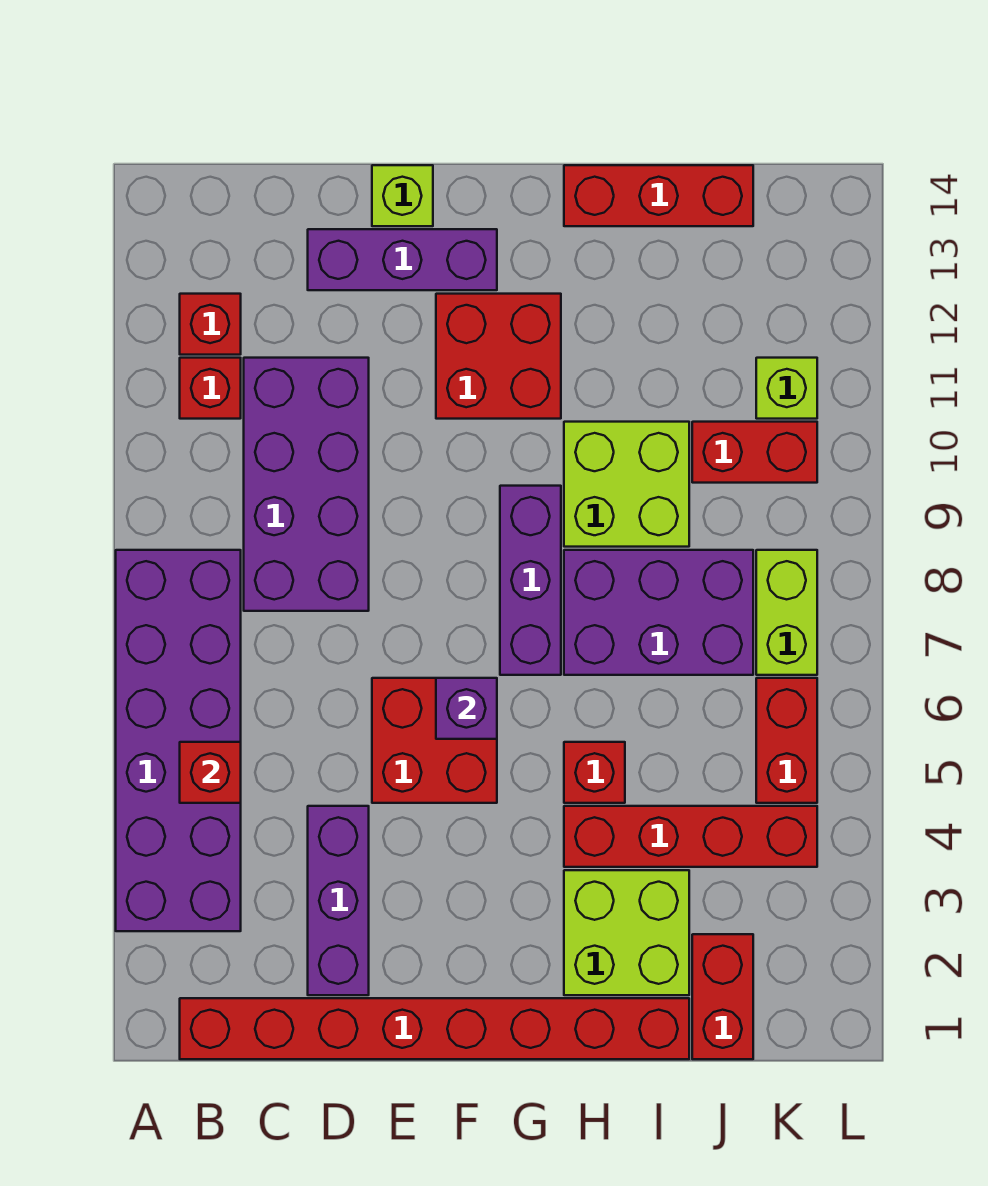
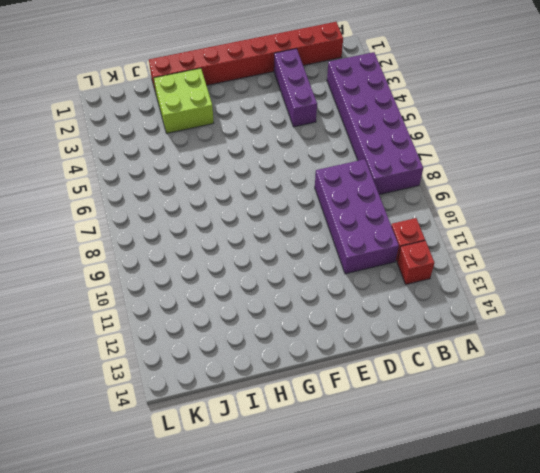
none -> purple 1x3 brick [308,229,497,290]
none -> red 2x2 brick [372,678,497,803]
none -> lime 1x1 brick [372,165,433,226]

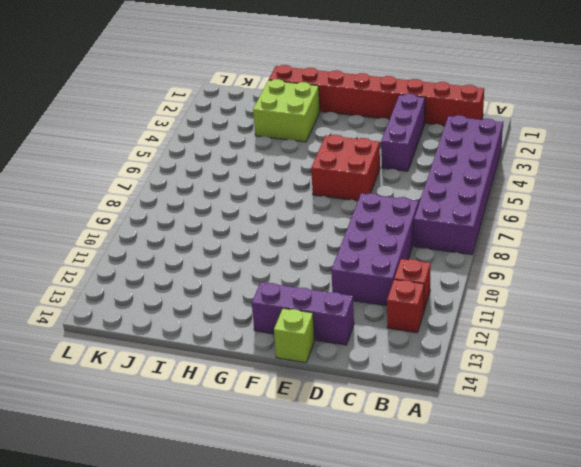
none -> red 2x2 brick [436,294,561,419]
none -> purple 1x3 brick [500,486,561,675]
none -> red 1x4 brick [564,806,817,867]

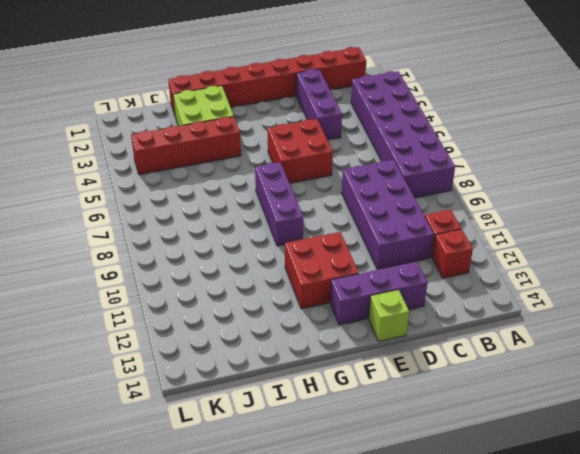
none -> red 1x1 brick [564,742,625,803]
none -> purple 2x3 brick [564,550,753,675]
none -> lime 2x2 brick [564,422,689,547]

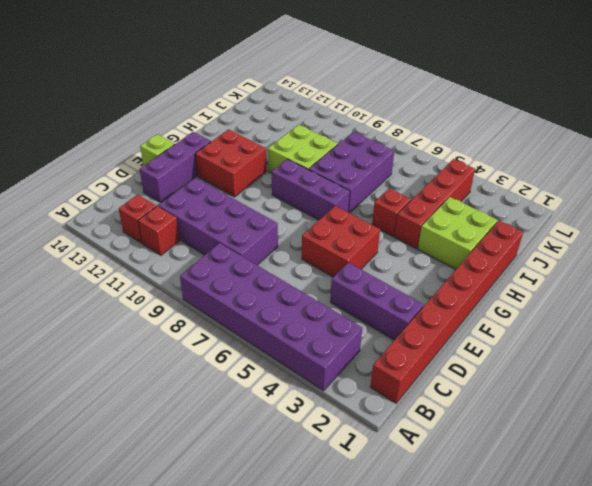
none -> red 1x3 brick [564,165,753,226]
none -> red 1x2 brick [692,934,753,1059]
none -> red 1x2 brick [692,422,817,483]

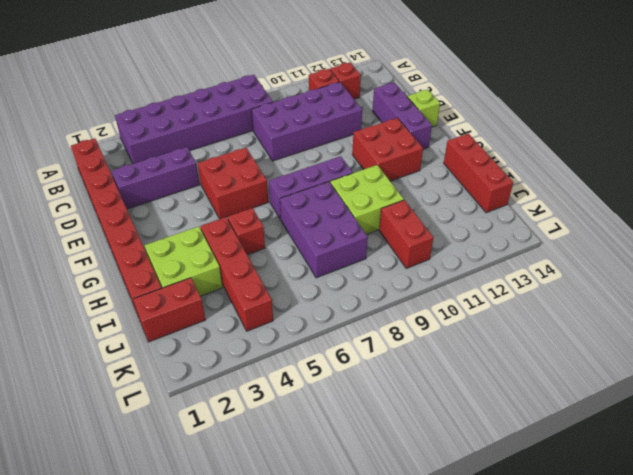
none -> red 1x2 brick [756,678,817,803]
none -> lime 1x2 brick [756,550,817,675]
none -> lime 1x1 brick [756,358,817,419]

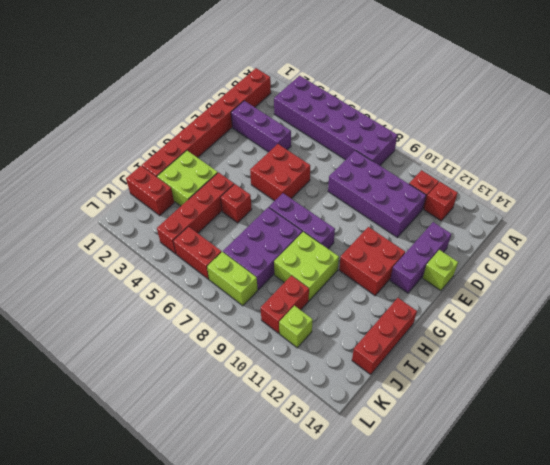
none -> red 1x1 brick [180,742,241,803]
none -> purple 1x1 brick [436,678,497,739]

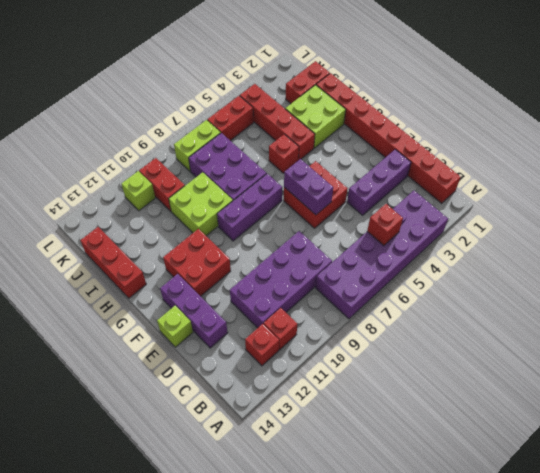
purple 1x2 brick [284,159,333,215] -> purple 1x1 brick [436,678,497,739]

